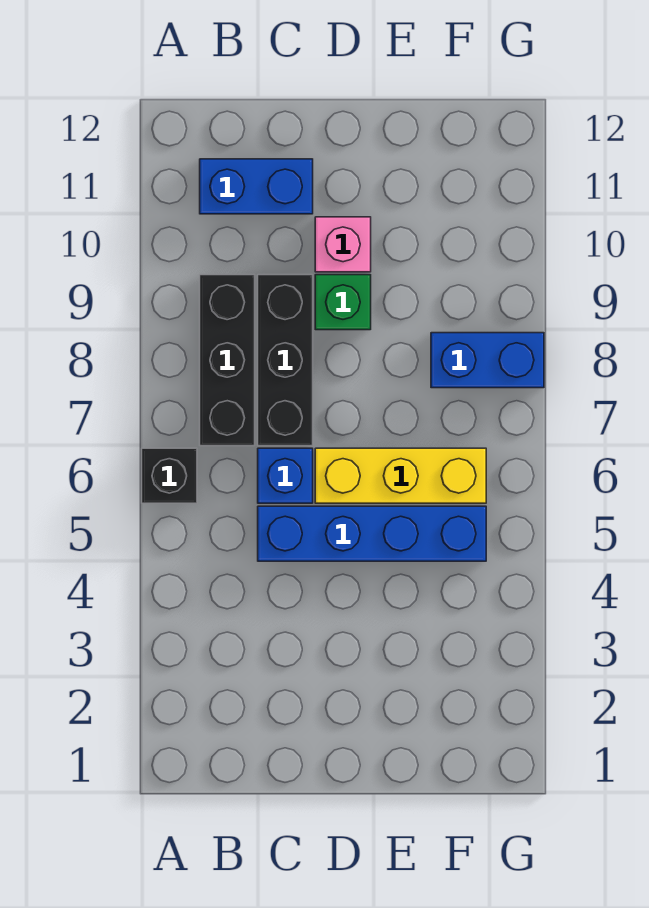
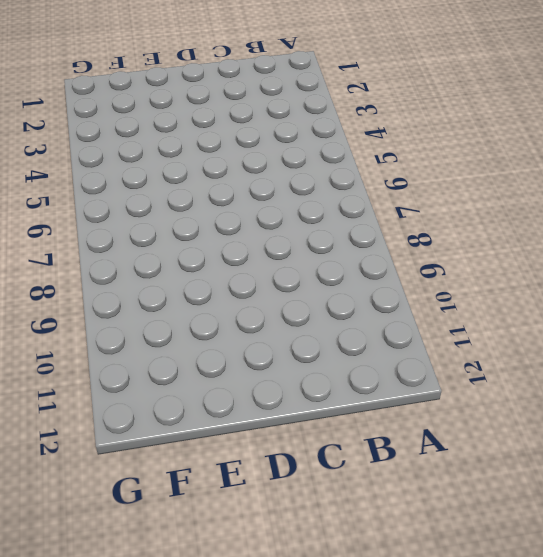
none -> black 1x1 brick [142,448,197,503]
none -> black 1x3 brick [200,275,255,446]

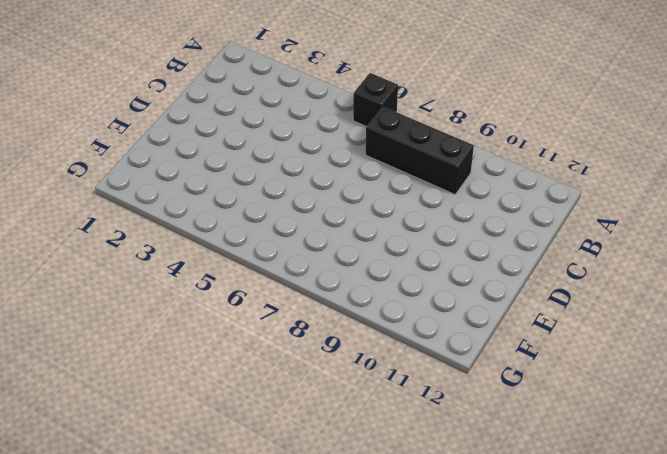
none -> blue 1x2 brick [200,159,313,214]
none -> blue 1x4 brick [258,506,486,561]

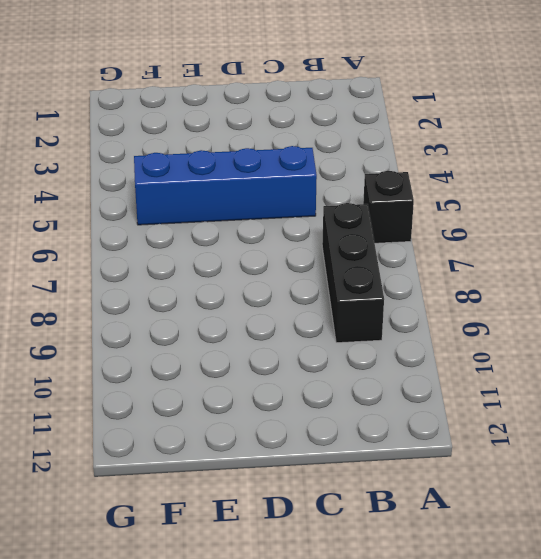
none -> blue 1x2 brick [200,159,313,214]
none -> blue 1x1 brick [258,448,313,503]

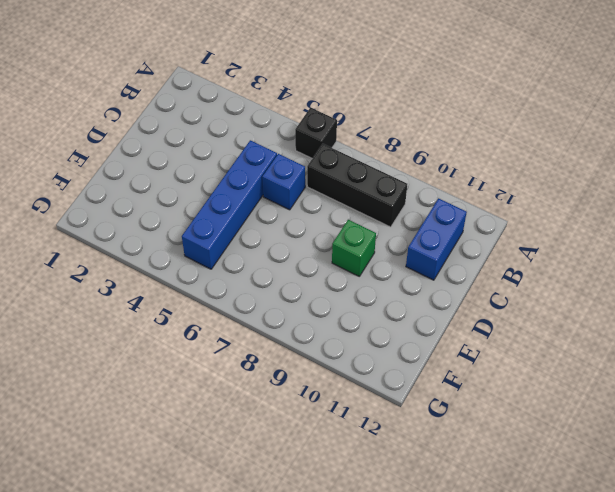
none -> black 1x3 brick [258,275,313,446]
none -> yellow 1x3 brick [315,448,486,503]

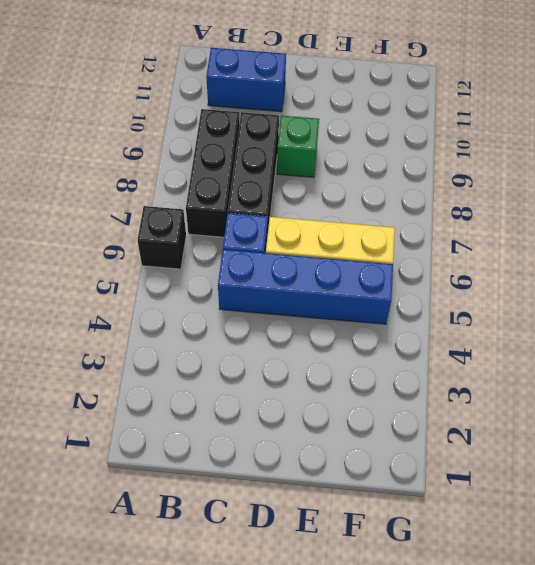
none -> pink 1x1 brick [315,217,371,272]
none -> blue 1x2 brick [431,333,544,388]

